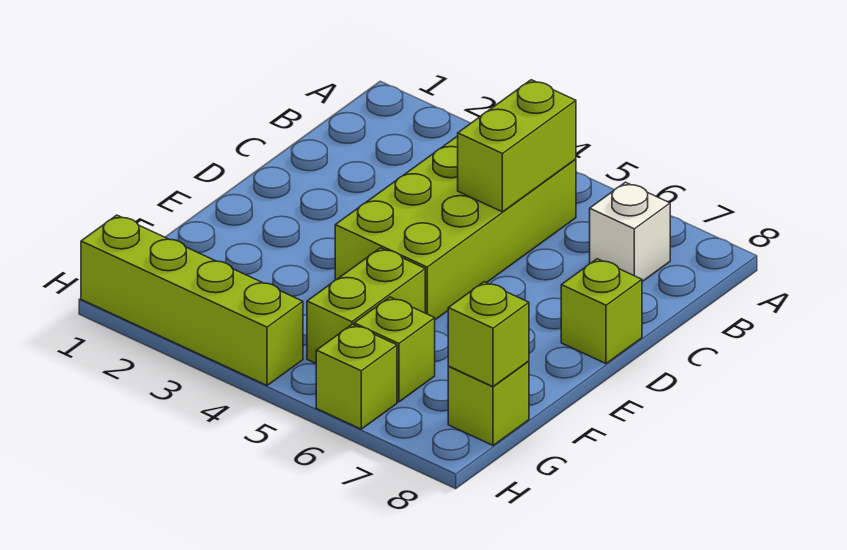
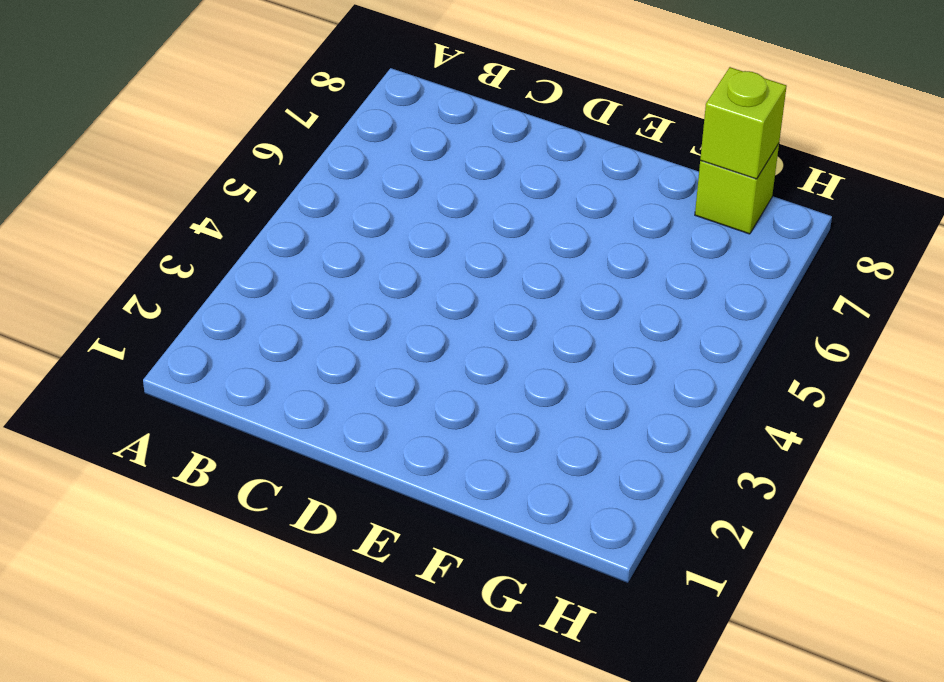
none -> lime 2x4 brick [335,136,576,320]
none -> white 1x1 brick [590,182,670,281]

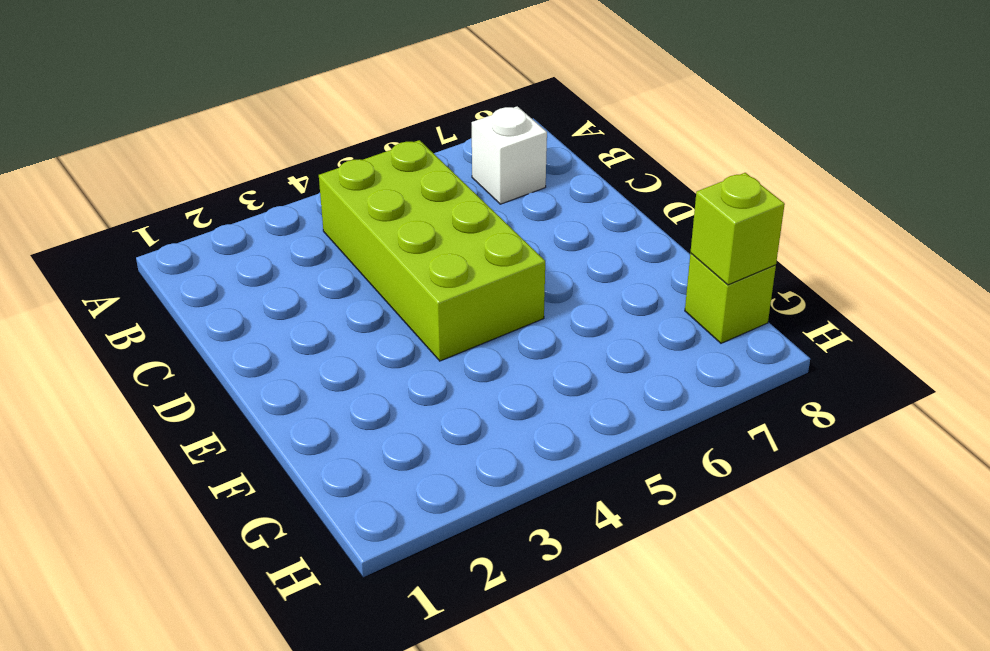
none -> lime 1x1 brick [561,259,642,364]
none -> lime 1x2 brick [307,248,425,363]

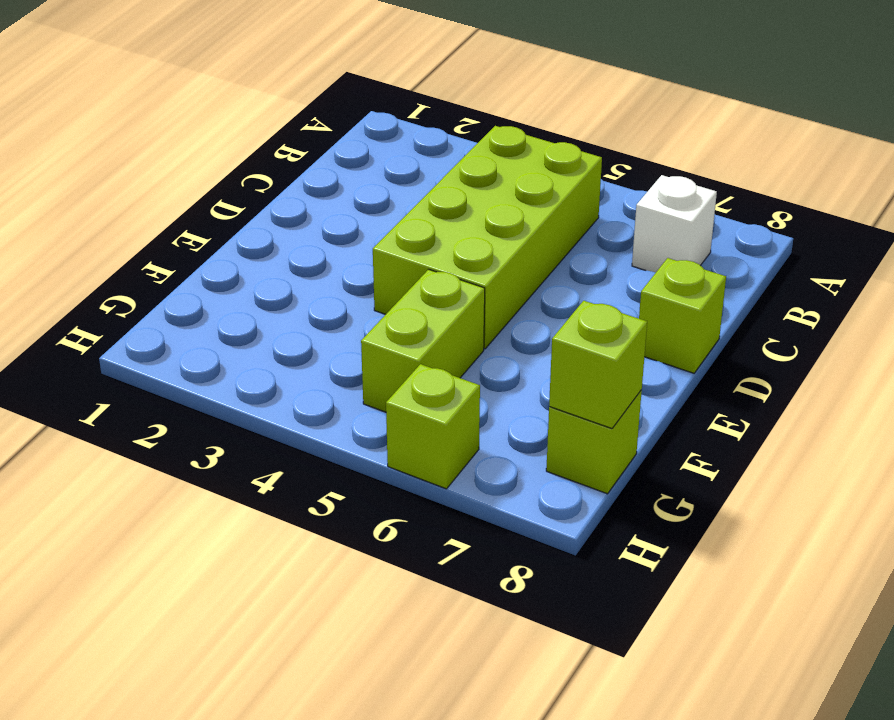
none -> lime 1x1 brick [354,297,435,402]
none -> lime 1x4 brick [81,215,303,385]

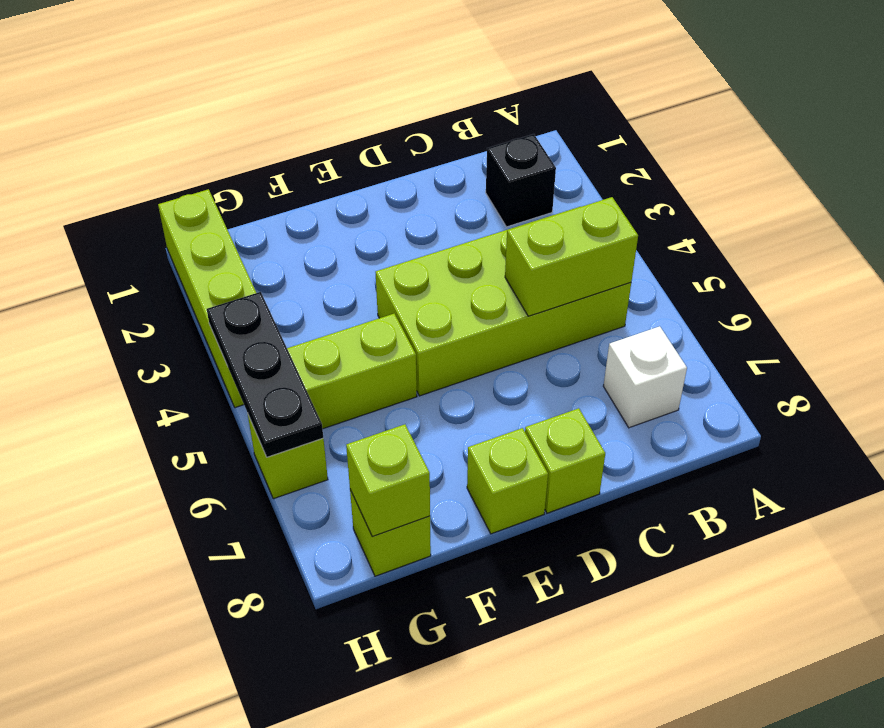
black 1x1 brick [486,134,556,227] -> none
lime 1x1 brick [467,428,548,534] -> lime 1x1 brick moved to [354,297,435,402]
black 1x3 plate [207,292,323,457] -> none

